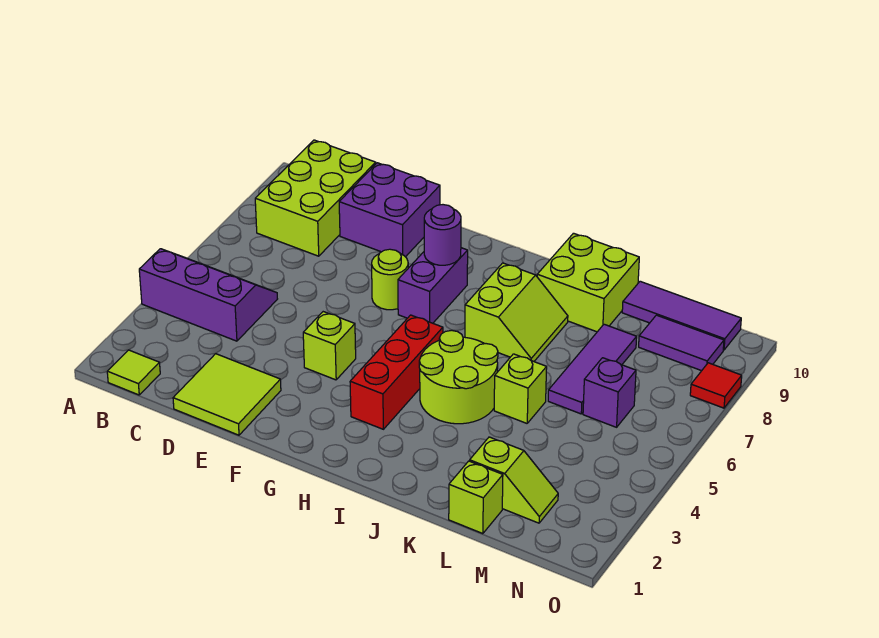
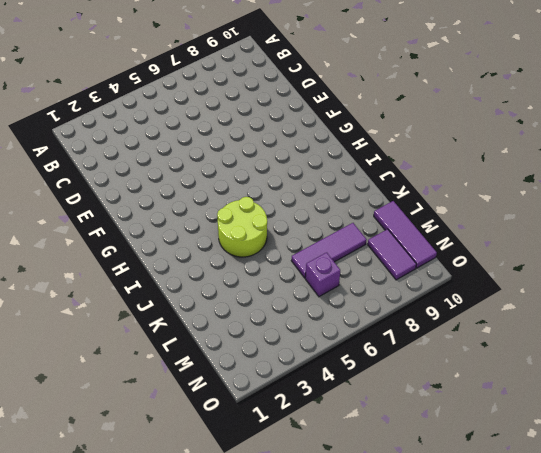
none -> purple 2x3 slope [139,249,277,341]
none -> lime 1x1 tile [107,350,160,395]
none -> lime 2x3 brick [255,140,376,256]

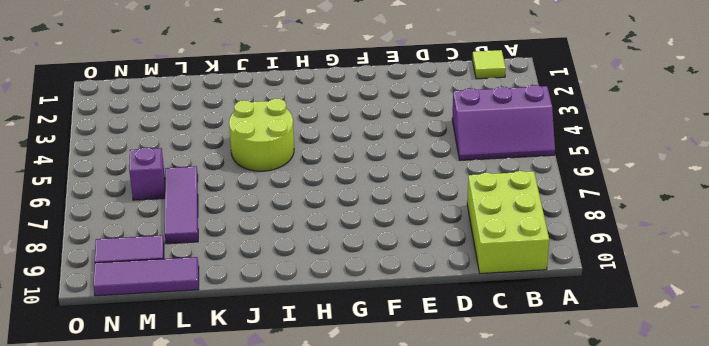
none -> lime 2x2 tile [173,354,281,435]
none -> purple 2x2 brick [339,163,440,257]
none -> lime 1x1 brick [303,312,356,380]

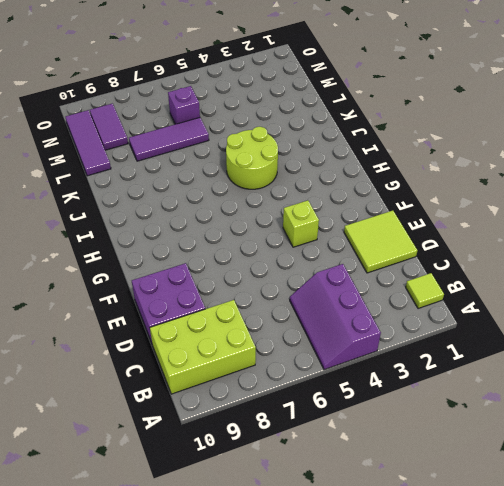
none -> lime 1x1 round brick [372,249,408,310]
none -> purple 1x2 brick [398,248,468,323]
none -> red 1x3 brick [350,315,443,429]

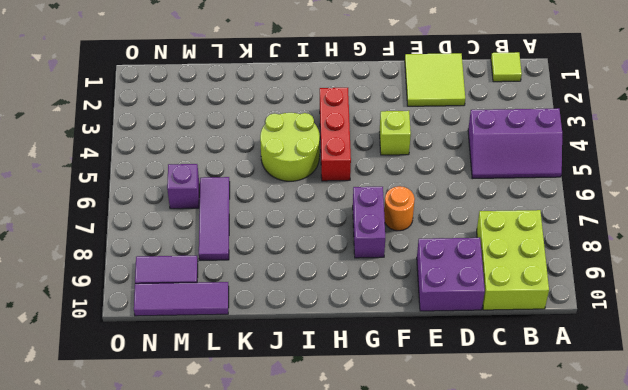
orange 1x1 round brick [384,186,415,231] -> lime 1x1 round brick [372,249,408,310]
none -> lime 2x2 slope [465,263,568,361]
none -> lime 2x2 brick [537,233,639,332]
none -> lime 1x1 brick [494,354,547,423]

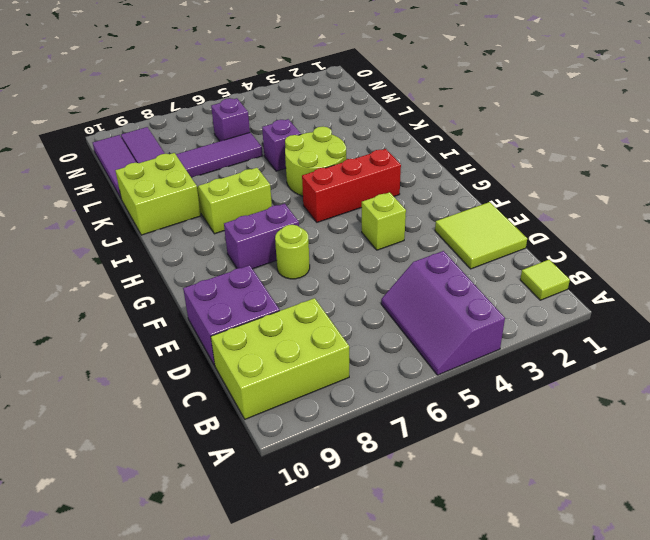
purple 1x1 brick [262,119,301,171] -> lime 1x1 brick [494,354,547,423]
none -> lime 1x1 brick [449,461,503,534]
none -> lime 1x2 slope [470,437,558,523]
none -> red 1x1 tile [690,363,742,408]

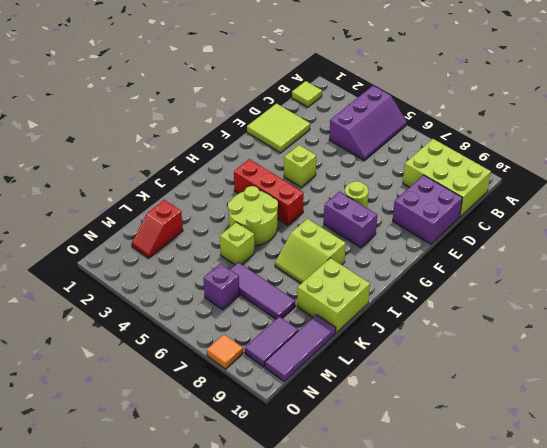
red 1x2 slope [132,200,183,258] -> lime 1x2 slope [470,437,558,523]
orange 1x1 tile [207,334,243,369] -> red 1x1 tile [690,363,742,408]
none -> lime 1x1 brick [449,461,503,534]
none -> purple 1x1 round brick [424,205,461,265]

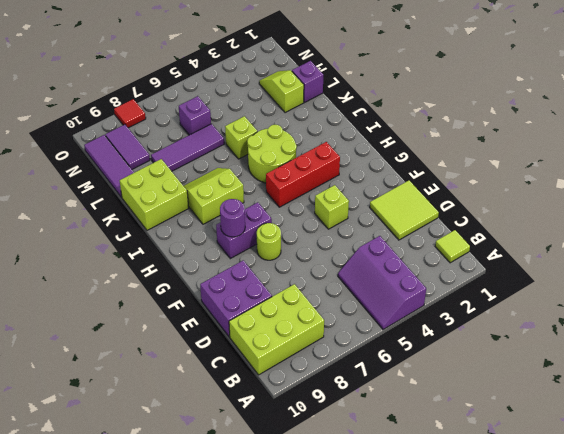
purple 1x1 brick [292,61,323,102] -> lime 1x1 brick [449,461,503,534]

